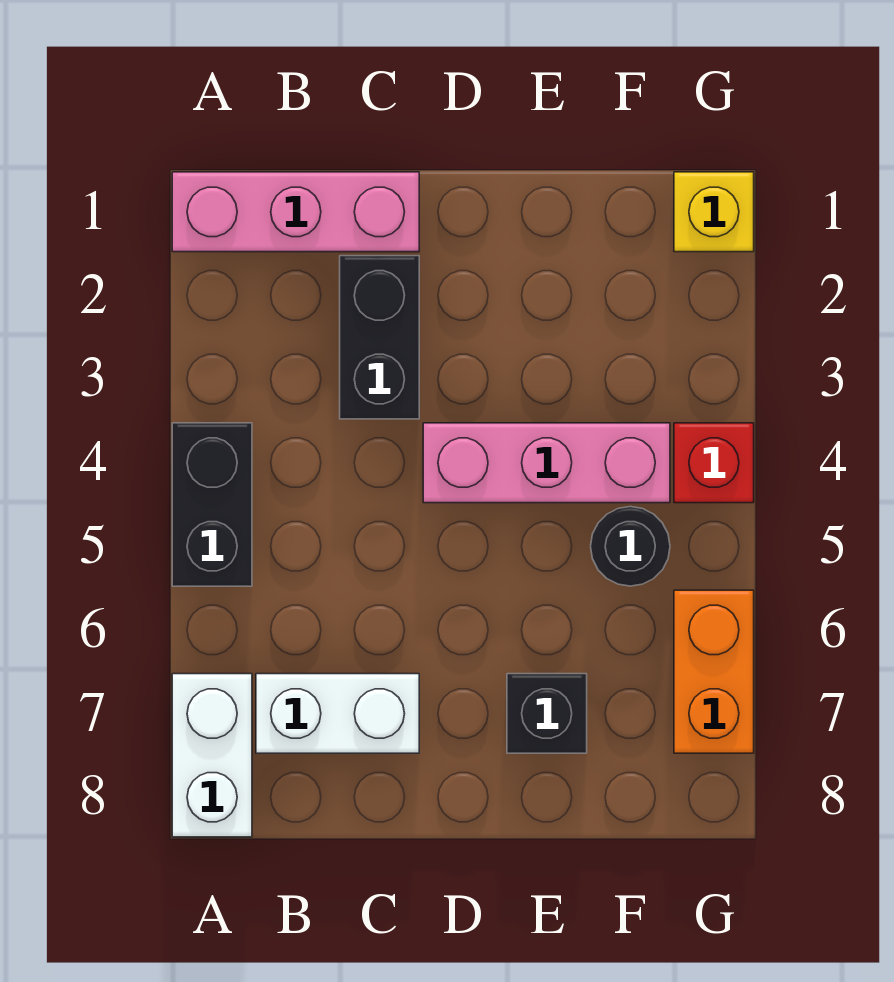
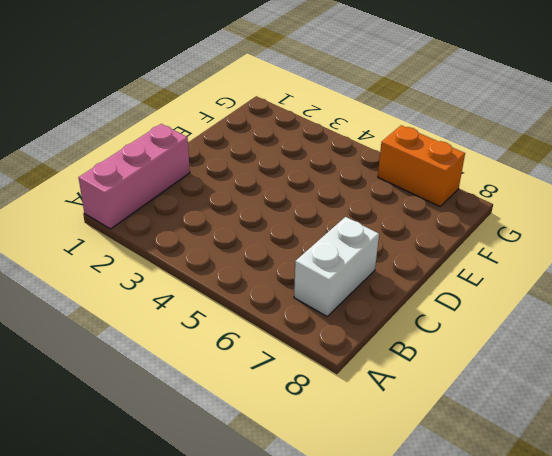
none -> black 1x2 brick [172,423,252,586]
none -> white 1x2 brick [172,674,252,837]

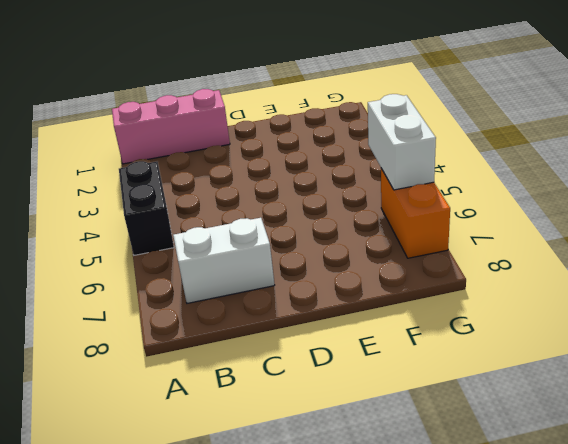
white 1x2 brick [368,94,436,190] -> white 1x2 brick moved to [172,674,252,837]
none -> black 1x2 brick [340,256,419,419]
none -> pink 1x3 brick [423,423,670,503]

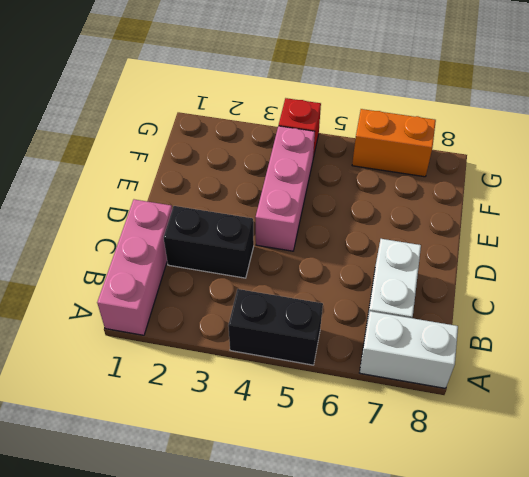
none -> black 1x1 brick [507,674,587,753]
none -> black 1x1 round brick [591,507,670,586]

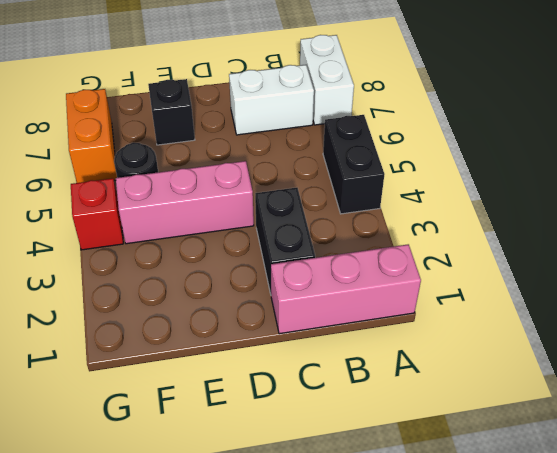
none -> yellow 1x1 brick [674,172,754,252]

